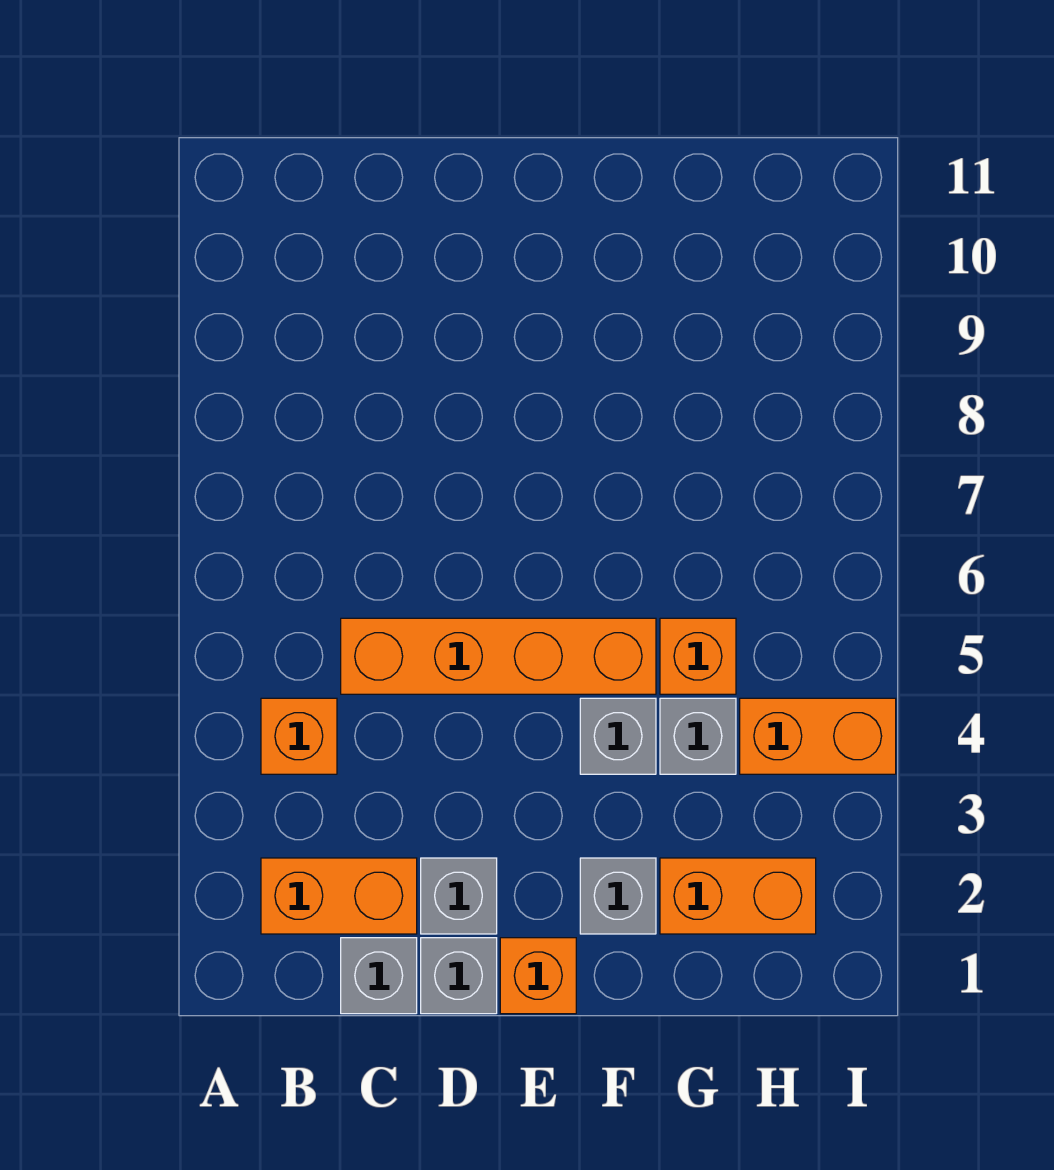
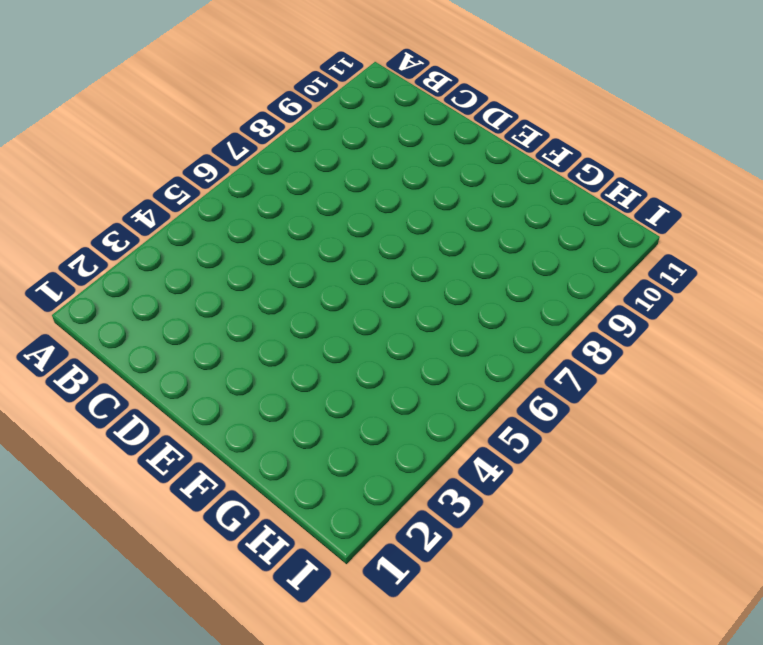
none -> orange 1x2 brick [261,858,417,934]
none -> orange 1x1 brick [261,698,337,774]
none -> grey 1x1 brick [341,938,417,1014]

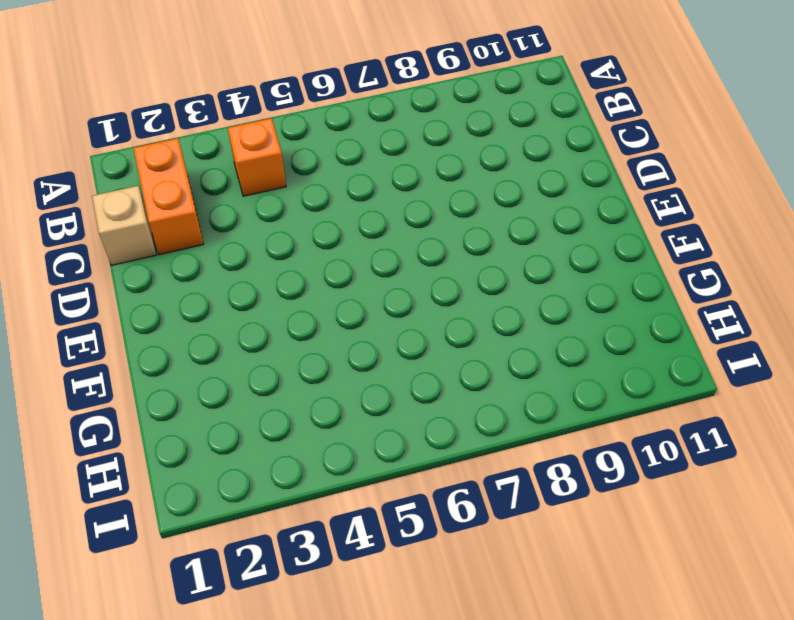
tan 1x1 brick [92,186,156,265] -> grey 1x1 brick [341,938,417,1014]
none -> orange 1x4 brick [341,618,656,694]
none -> grey 1x1 brick [421,938,497,1014]
none -> grey 1x1 brick [421,858,497,934]

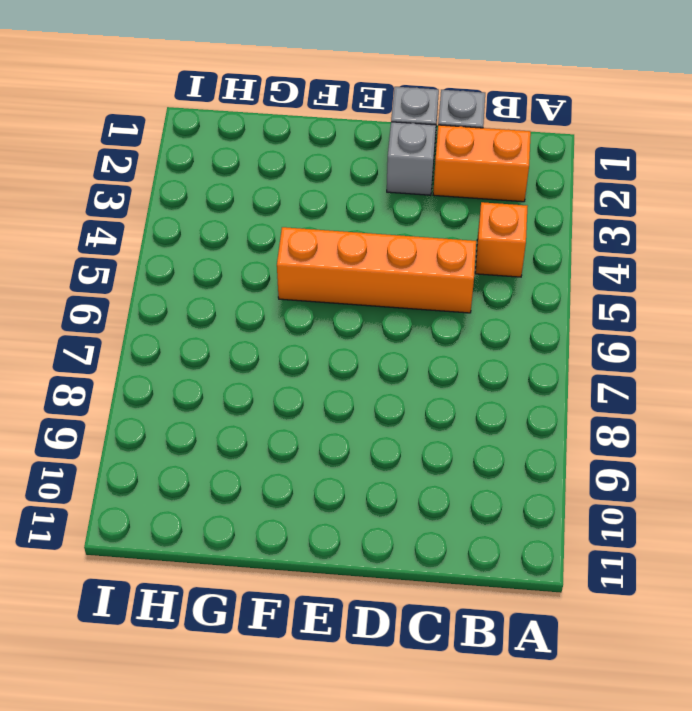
none -> orange 1x1 brick [500,938,576,1014]
none -> grey 1x1 brick [580,858,656,934]
none -> grey 1x1 brick [580,698,656,774]

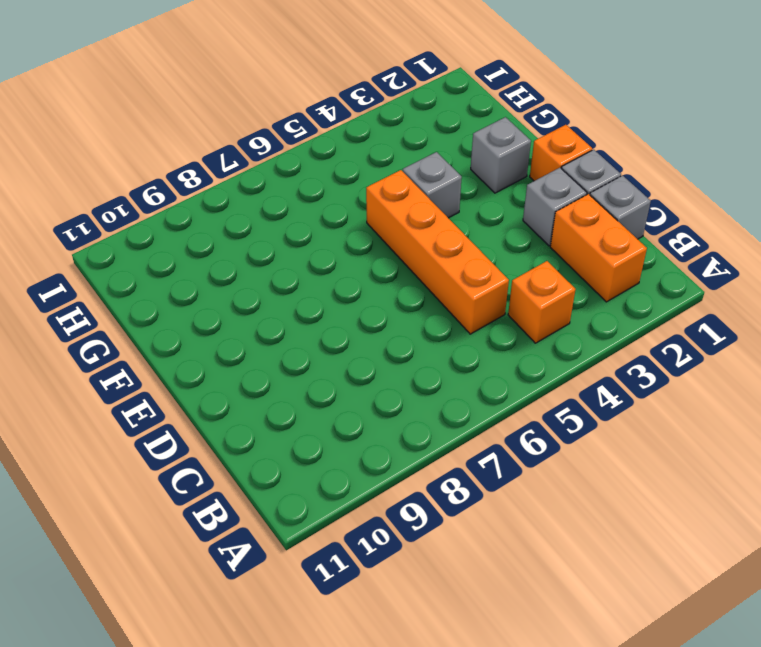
none -> orange 1x2 brick [660,858,816,934]
none -> grey 1x1 brick [660,698,736,774]
none -> orange 1x1 brick [660,618,736,694]

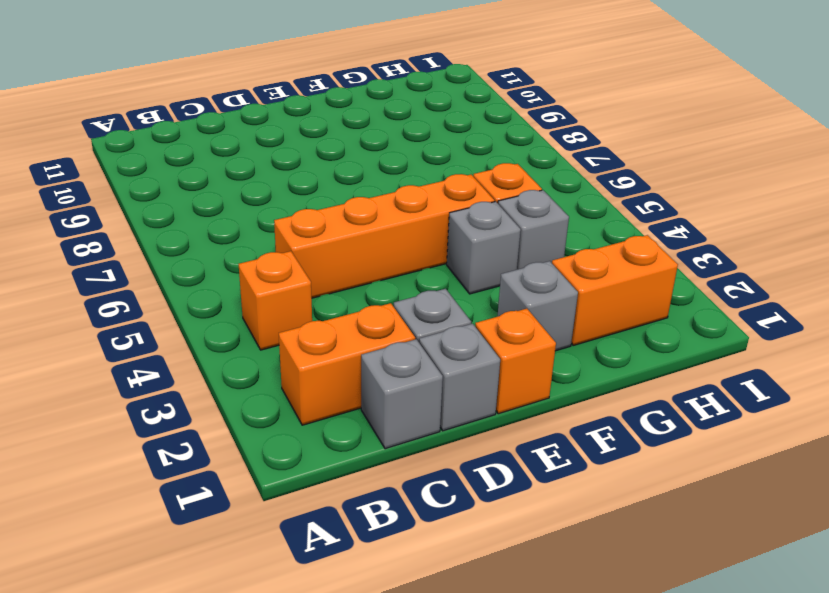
none -> orange 1x2 brick [740,698,896,774]

